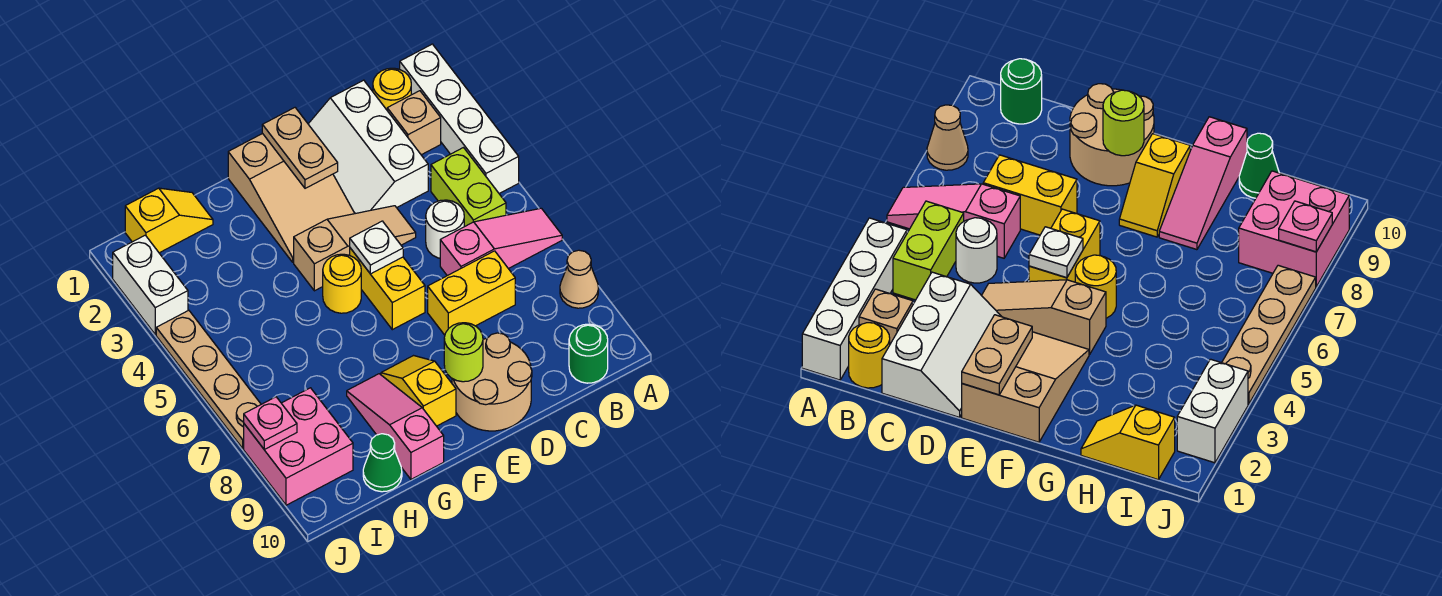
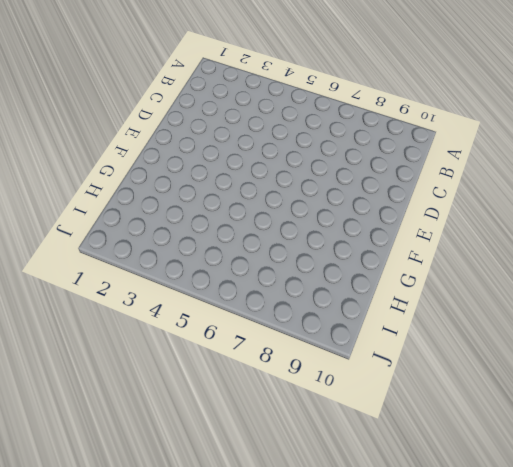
none -> white 1x4 brick [400,44,519,194]
none -> pink 1x3 slope [440,208,562,276]
none -> tan 1x1 cone [560,250,598,308]

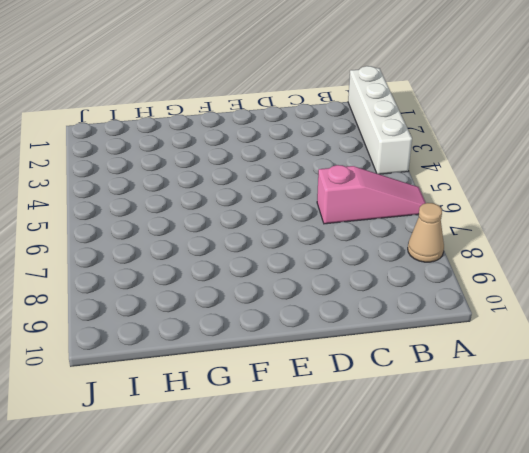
none -> yellow 1x1 round brick [373,68,411,110]
none -> tan 1x1 brick [387,91,441,155]
none -> lime 1x2 brick [431,148,506,227]

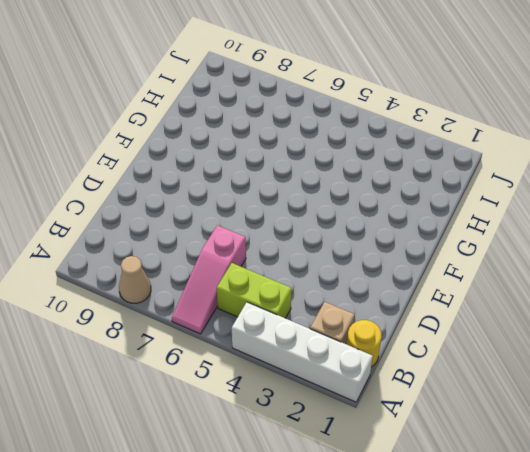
none -> green 1x1 round brick [569,324,608,383]
none -> white 2x3 slope [308,80,428,214]
none -> white 1x1 round brick [426,200,464,258]

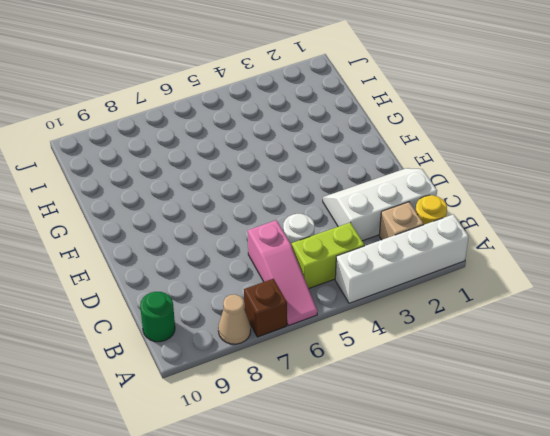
brown 1x1 brick [244,279,287,337] -> none
none -> yellow 1x2 brick [428,251,515,335]
none -> tan 1x3 slope [294,206,416,291]
none -> tan 2x2 round brick [452,333,532,431]

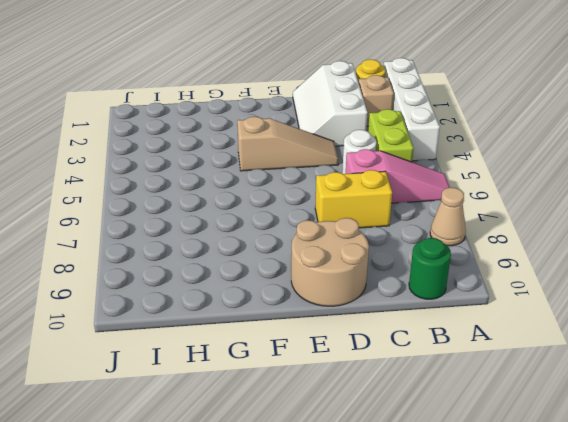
none -> tan 2x3 slope [228,133,355,262]
none -> yellow 1x2 brick [350,248,425,330]
none -> yellow 1x1 round brick [323,254,361,313]

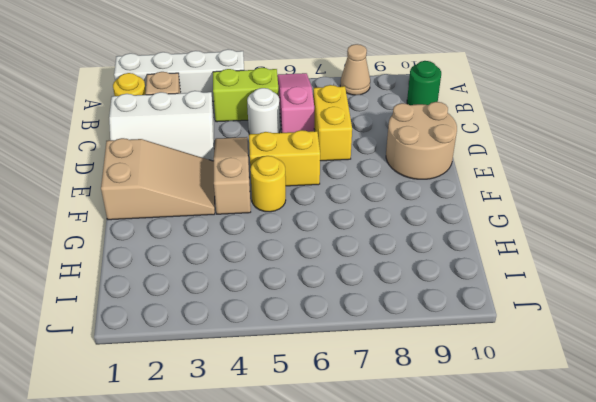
none -> yellow 1x2 slope [381,356,456,426]
none -> pink 1x3 slope [347,374,444,479]
none -> yellow 1x2 slope [125,188,213,253]

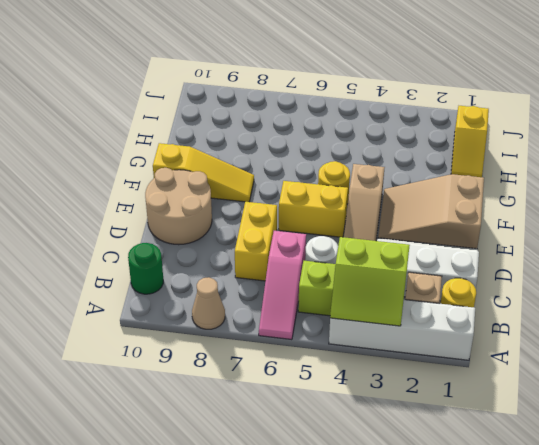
lime 2x2 slope [330,237,410,326] -> none
yellow 1x3 slope [153,143,254,202] -> yellow 1x2 slope [381,356,456,426]
none -> pink 1x3 slope [347,374,444,479]
none -> green 1x1 cone [363,434,402,492]
none -> pink 2x2 brick [244,388,353,505]

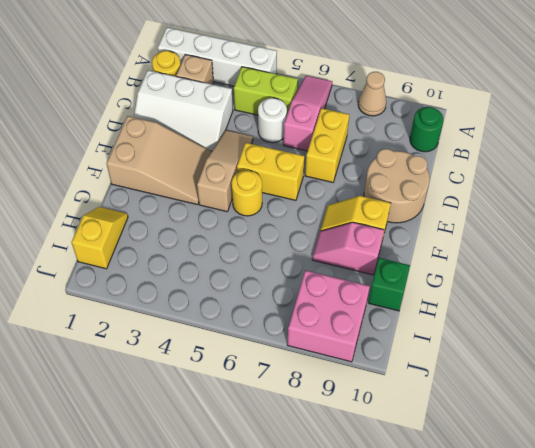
pink 1x2 slope [312,222,384,275] -> pink 1x3 slope [347,374,444,479]
green 1x1 brick [368,258,410,311] -> green 1x1 cone [363,434,402,492]
none -> white 1x2 brick [113,235,188,335]
none -> tan 1x4 plate [156,310,261,448]
none -> tan 1x2 plate [262,108,338,188]

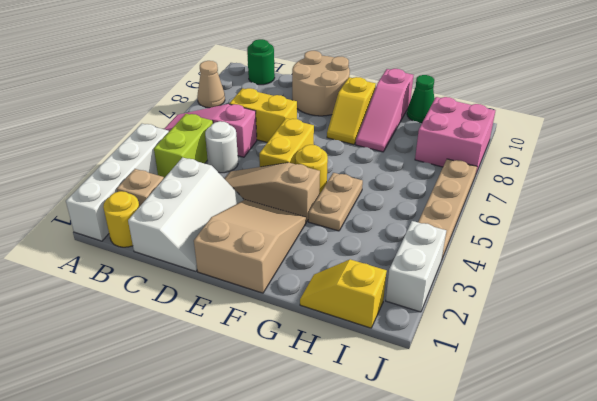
tan 1x2 plate [308,173,363,231] -> tan 1x2 plate moved to [262,108,338,188]
none -> white 1x1 plate [350,221,403,274]
none -> lime 1x1 round brick [444,323,483,382]
none -> pink 1x1 plate [244,397,297,450]

